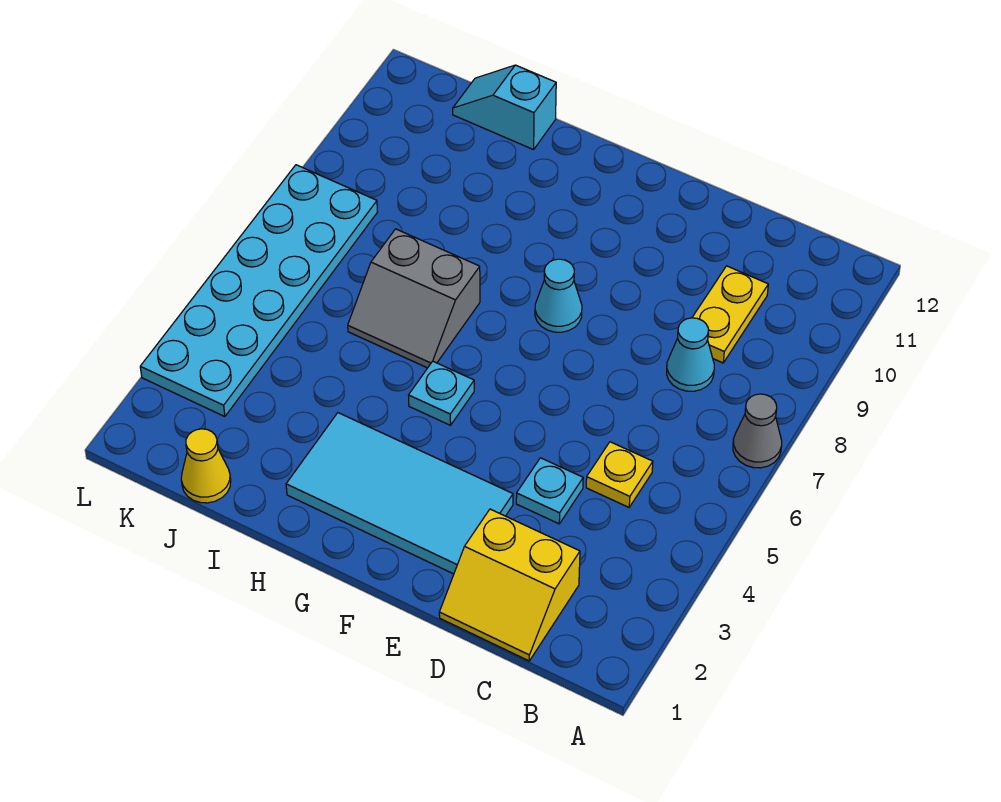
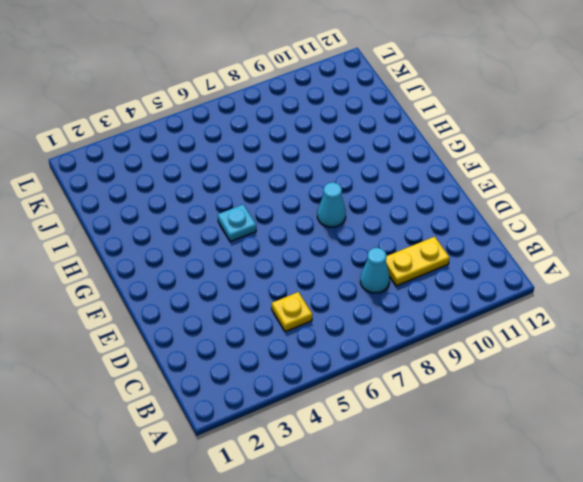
none -> grey 1x1 cone [733,394,782,468]
none -> yellow 2x2 slope [439,509,580,661]
none -> cyan 1x1 plate [516,458,583,524]

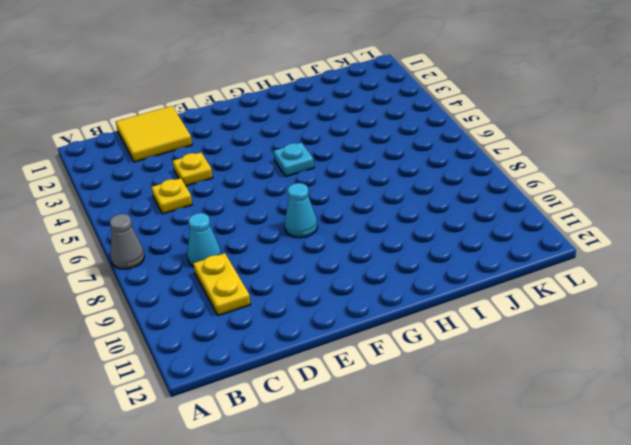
yellow 2x2 tile [116,106,192,162] -> yellow 2x2 slope [439,509,580,661]
yellow 1x1 plate [173,153,213,186] -> cyan 1x1 plate [516,458,583,524]
none -> cyan 2x4 tile [286,413,513,574]
none -> grey 2x2 slope [348,229,480,368]
none -> cyan 1x2 slope [453,65,556,150]

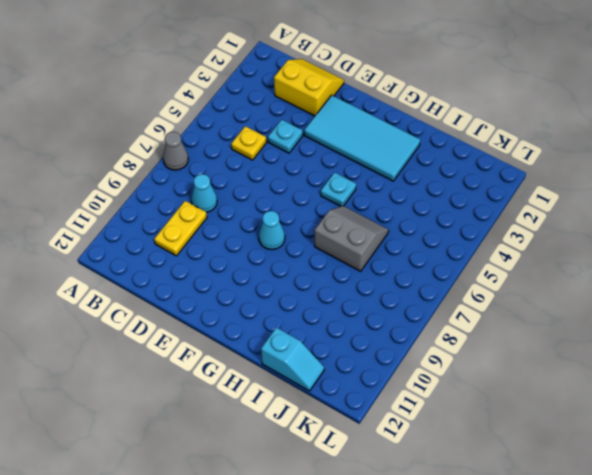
none -> yellow 1x1 cone [181,429,231,503]
none -> cyan 2x6 plate [140,165,377,417]

